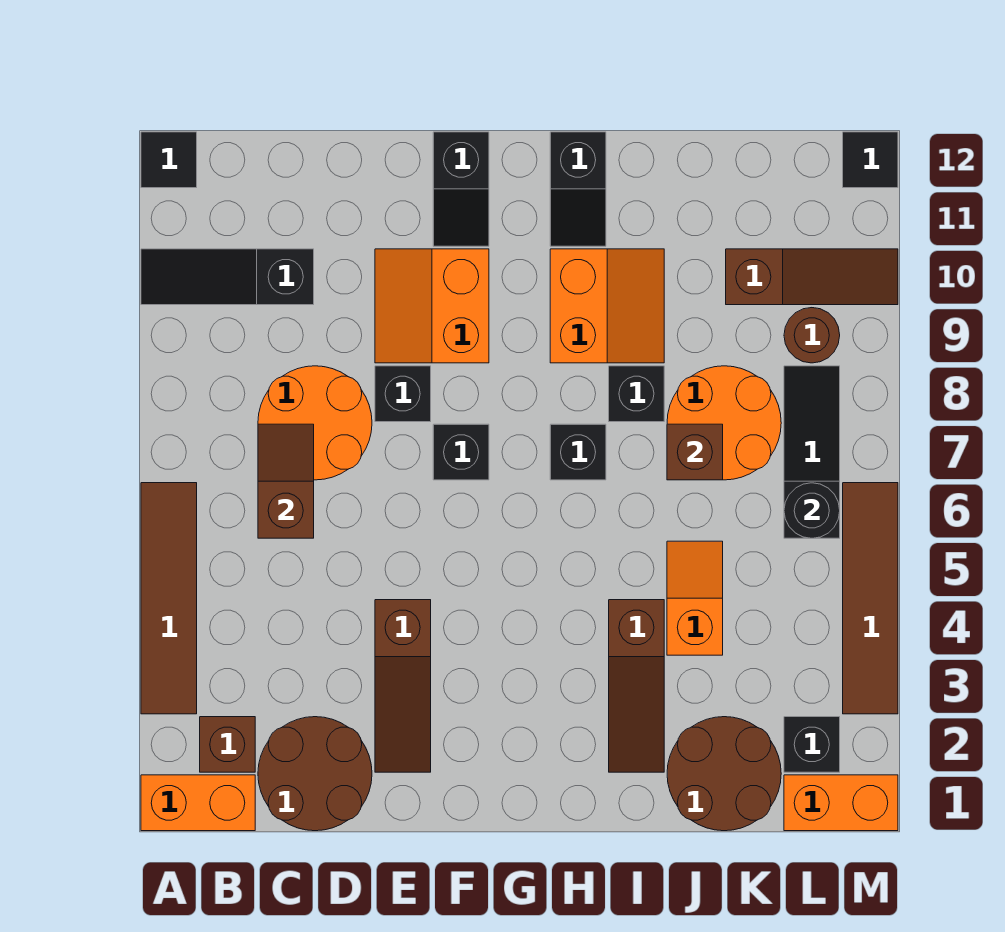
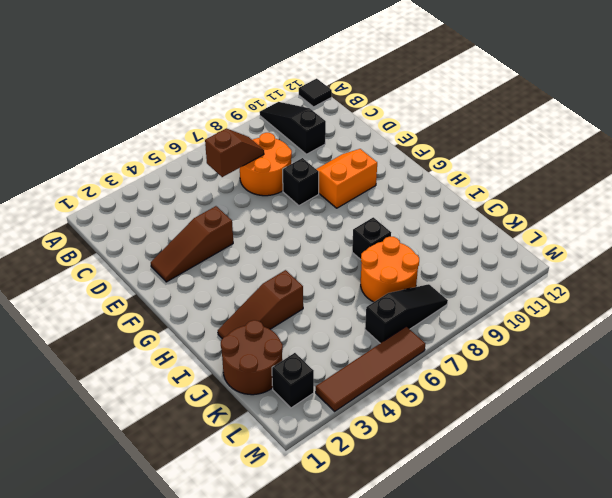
none -> orange 1x2 brick [141,775,255,831]
none -> brown 1x4 tile [141,483,197,714]
none -> brown 1x1 brick [200,717,255,772]
none -> brown 2x2 round brick [258,717,372,831]

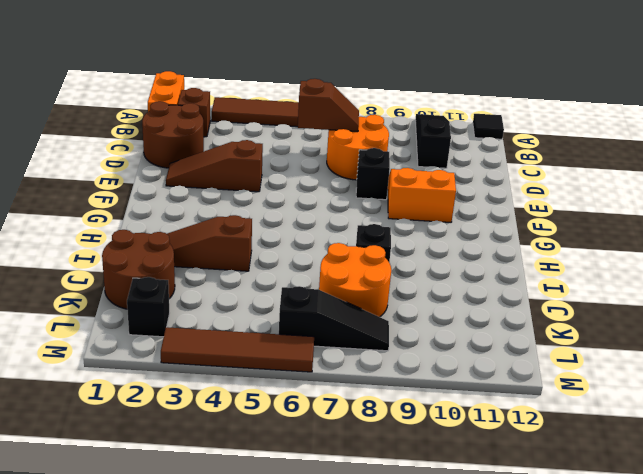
none -> black 1x1 brick [433,424,489,480]
none -> black 1x2 slope [433,132,489,246]
none -> black 1x1 brick [550,424,606,480]
none -> orange 2x2 slope [550,249,664,363]

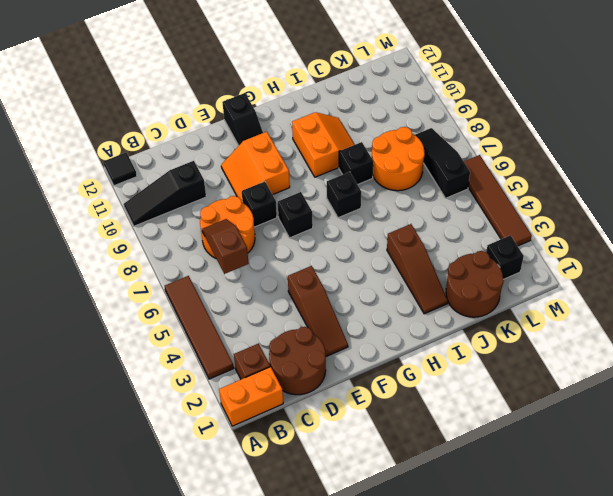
none -> black 1x2 slope [550,132,606,246]
none -> orange 1x2 slope [667,541,723,655]
none -> brown 1x3 slope [726,249,898,305]
none -> orange 1x2 brick [784,775,898,831]

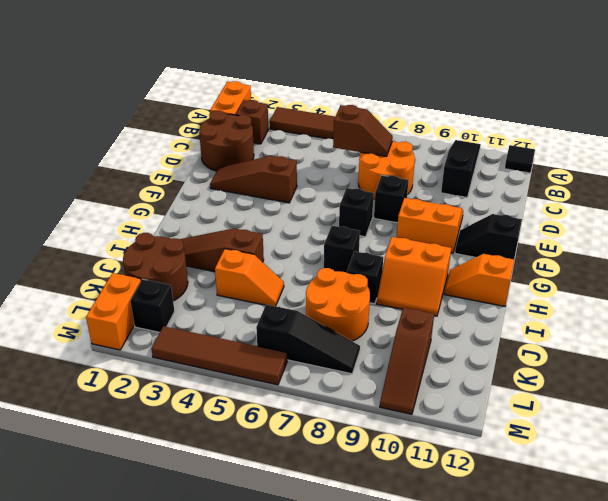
orange 1x2 slope [444,254,514,306] -> black 1x2 slope [550,132,606,246]
none -> brown 1x1 round brick [784,308,840,363]
none -> black 1x1 tile [843,132,898,188]
none -> brown 1x1 brick [667,424,723,480]
none -> black 1x1 round brick [784,483,840,538]

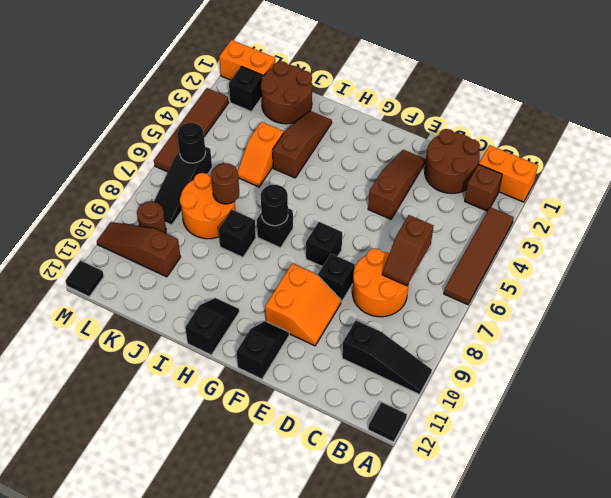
black 1x1 round brick [261,185,288,226] -> none
brown 1x1 round brick [211,163,239,204] -> brown 1x1 brick [667,424,723,480]
none -> orange 2x2 slope [550,249,664,363]

